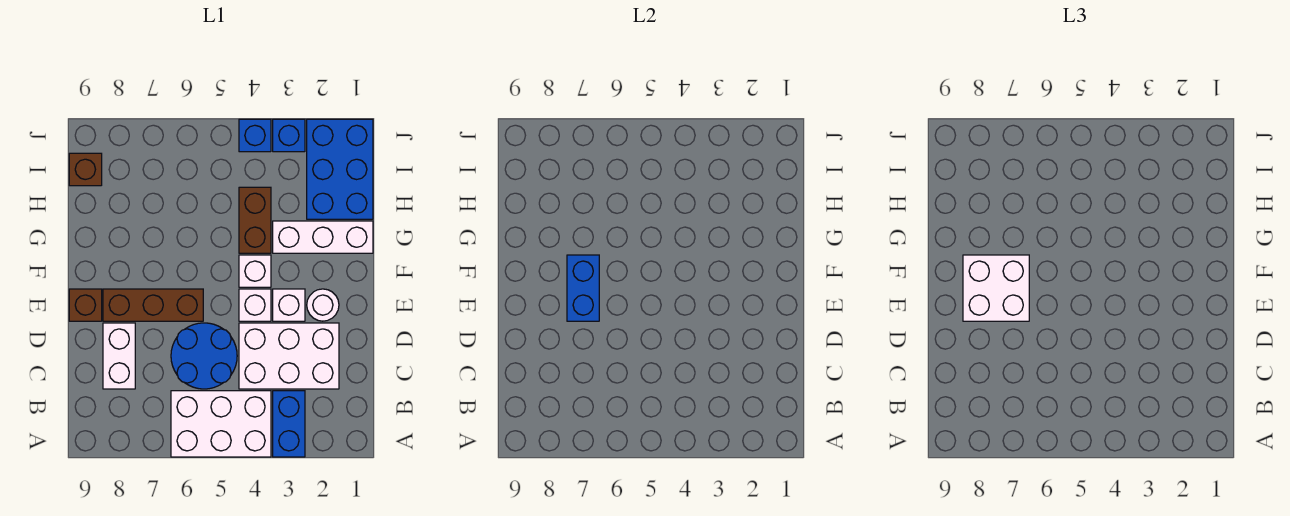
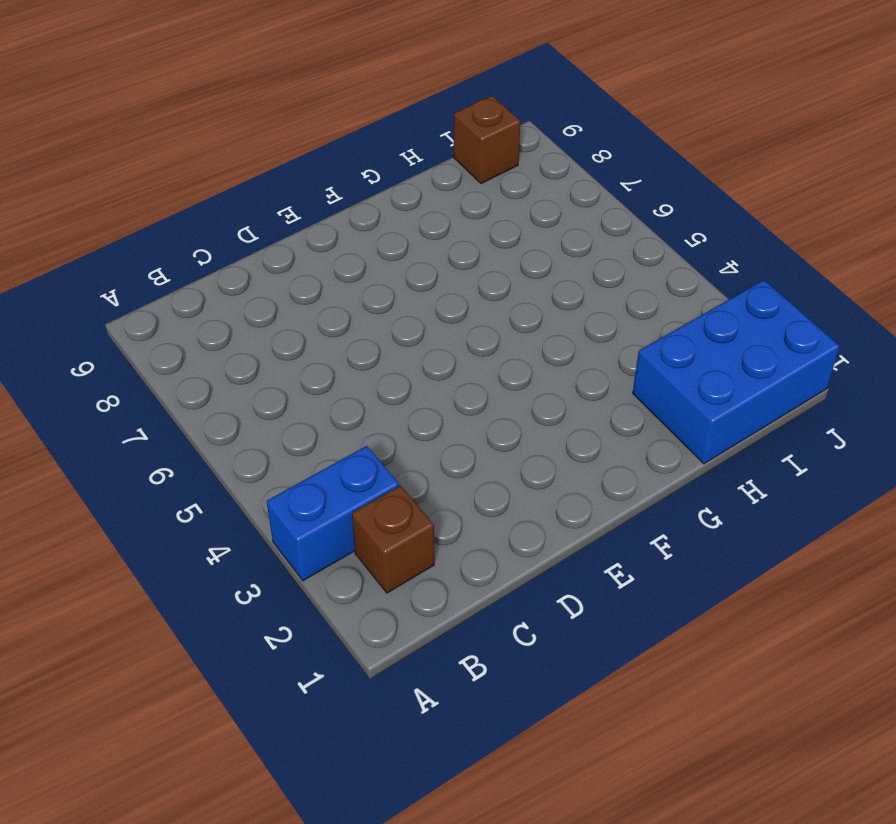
brown 1x1 brick [352,486,434,593] -> brown 1x1 brick moved to [69,289,102,321]
none -> white 2x3 brick [171,391,271,457]
none -> white 2x3 brick [239,323,339,389]
none -> blue 2x2 round brick [171,323,237,389]

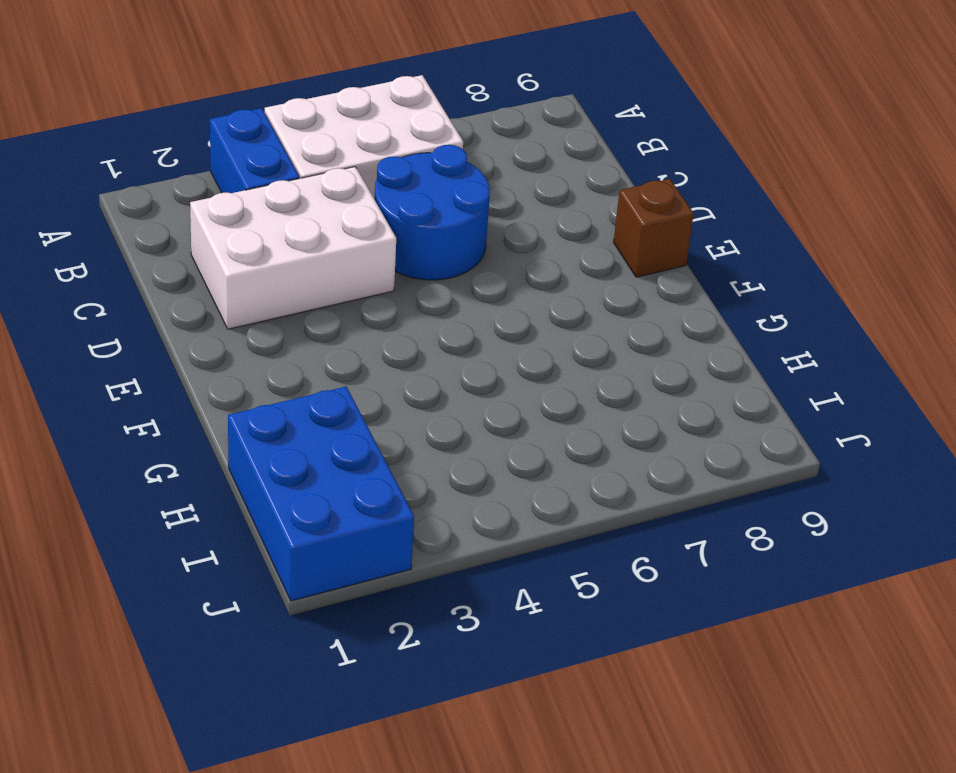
none -> white 1x2 brick [103,323,135,389]
none -> white 1x1 round brick [307,289,339,321]
none -> white 1x1 brick [273,289,305,321]

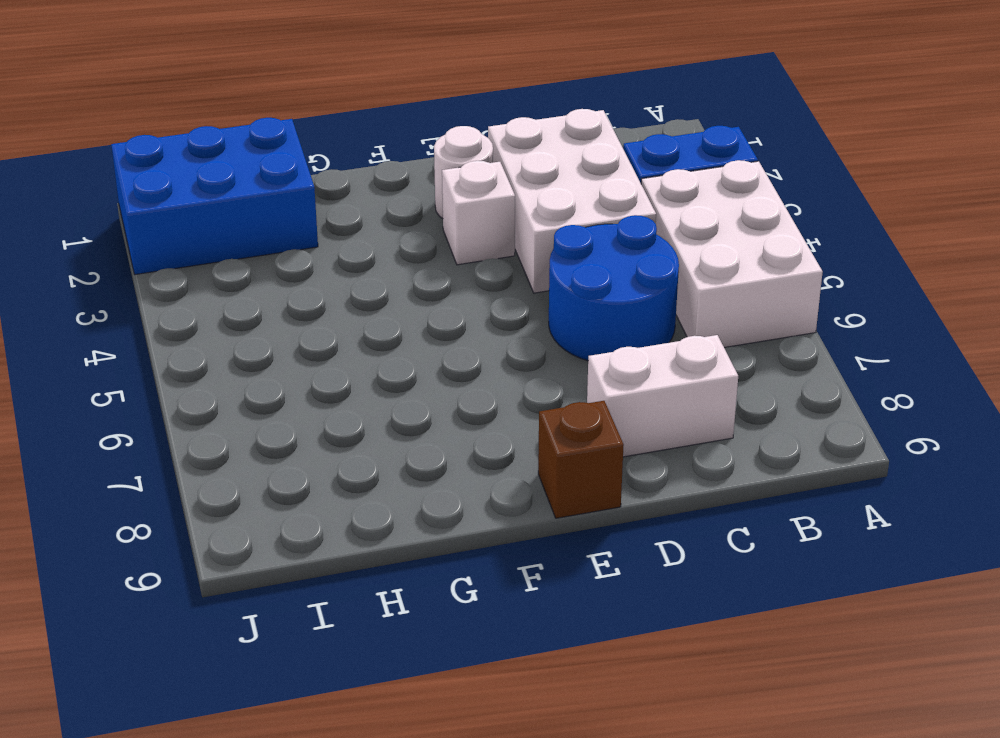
none -> white 1x1 brick [239,289,271,321]
none -> brown 1x3 brick [103,289,203,321]
none -> white 1x1 brick [239,255,271,287]

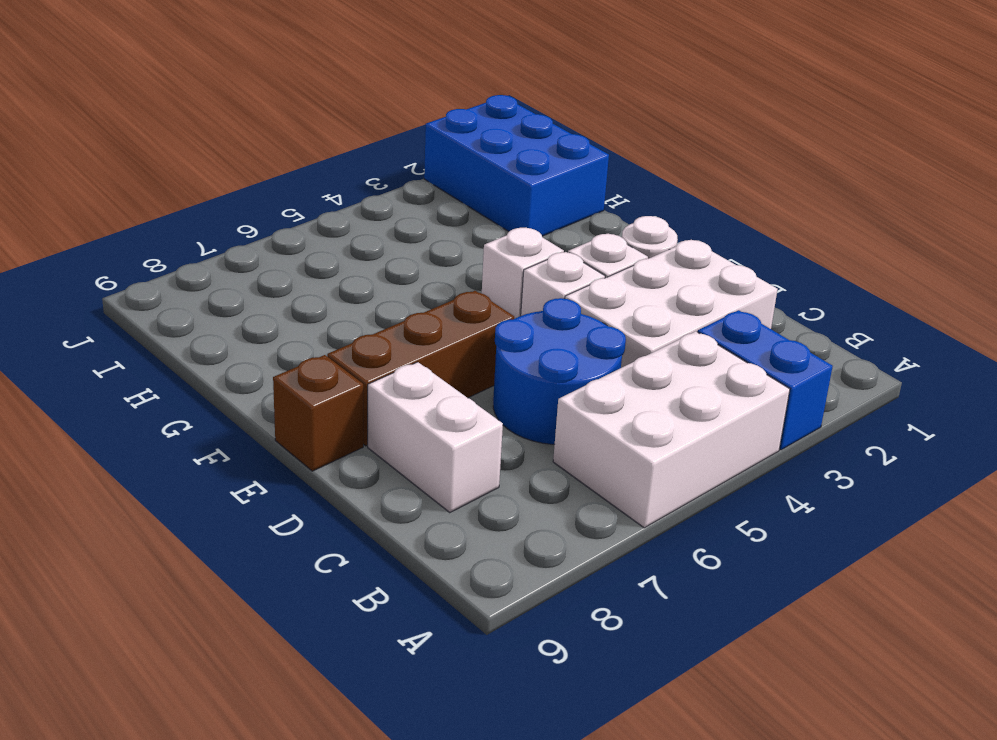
none -> white 1x3 brick [273,221,373,253]
none -> brown 1x2 brick [239,187,271,253]
none -> brown 1x1 brick [69,153,102,186]

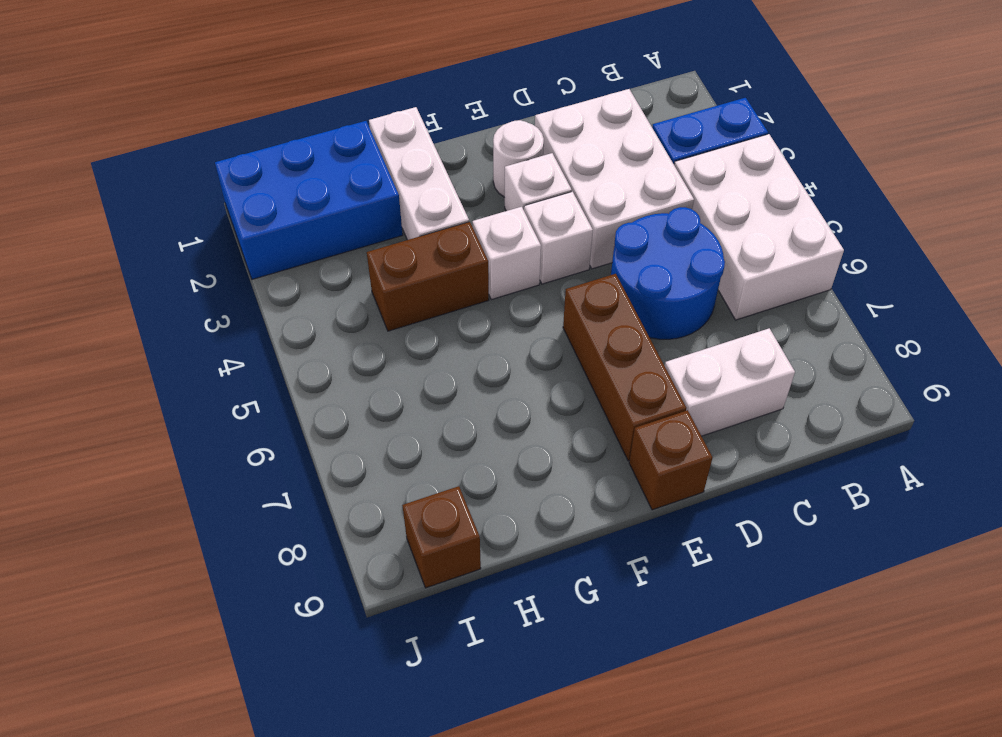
none -> blue 1x1 brick [273,119,305,152]
none -> blue 1x1 brick [239,119,271,152]
none -> blue 1x2 brick [567,255,599,321]

